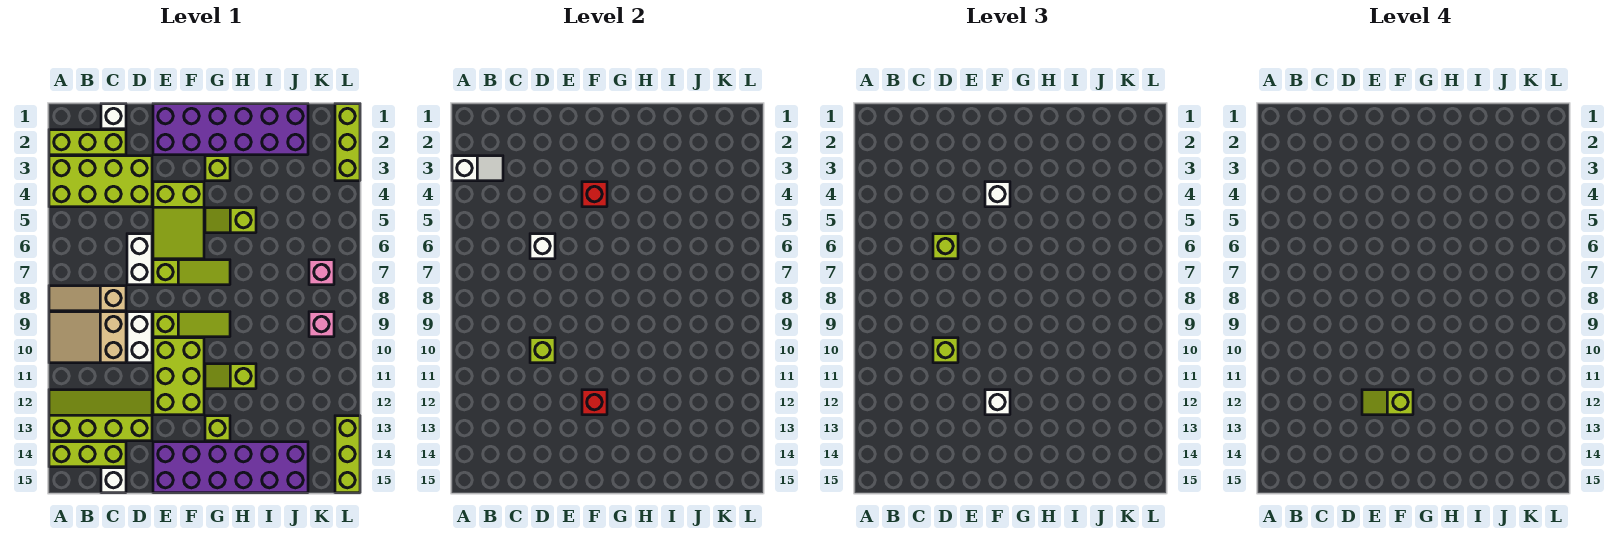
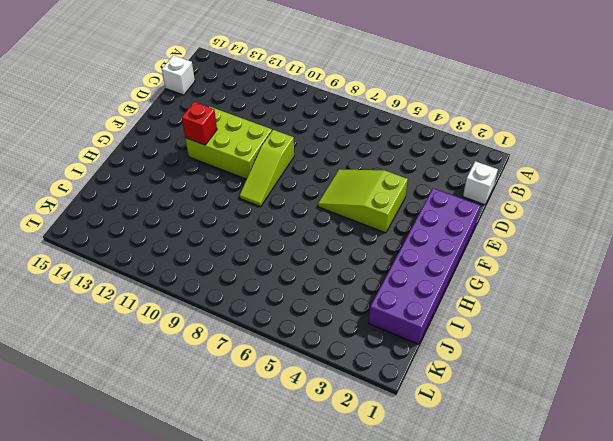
none -> lime 1x3 brick [49,130,126,155]
none -> lime 2x4 brick [49,156,152,207]
none -> tan 1x3 slope [49,286,126,311]
none -> tan 2x3 slope [49,312,126,363]

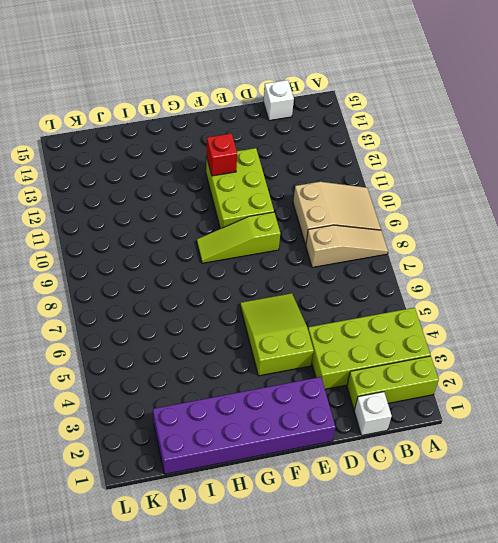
none -> lime 2x4 slope [49,390,152,441]
none -> lime 1x3 brick [49,442,126,467]
none -> white 1x2 brick [127,234,152,285]
none -> white 1x2 brick [127,312,152,363]

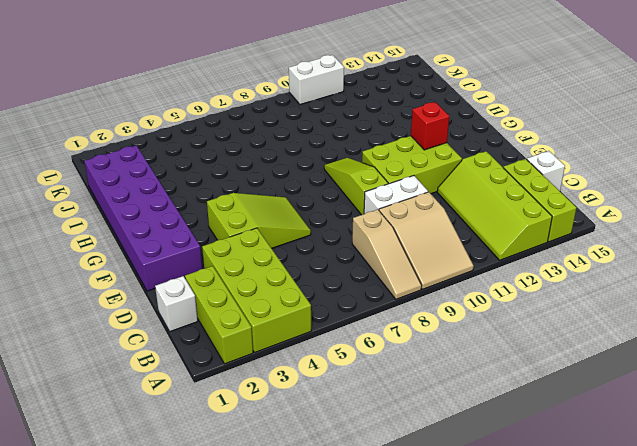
white 1x2 brick [289,55,344,105] -> white 1x2 brick moved to [127,234,152,285]
none -> lime 1x3 slope [153,260,230,285]
none -> purple 2x6 brick [153,442,308,493]
none -> lime 1x1 brick [205,156,230,181]
none -> lime 1x2 slope [205,208,256,233]

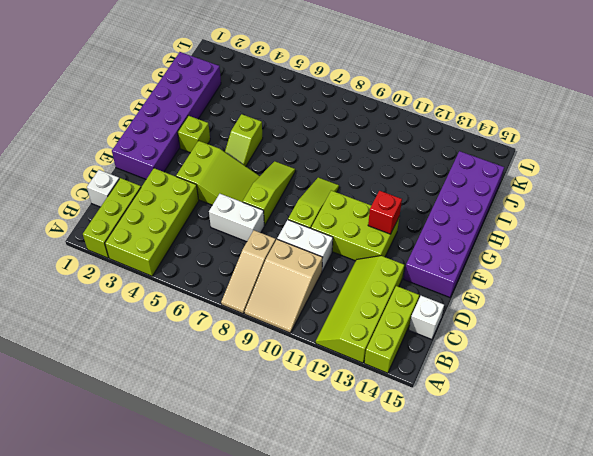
none -> lime 1x2 slope [205,364,256,389]
none -> lime 1x1 brick [205,416,230,441]
none -> pink 1x1 brick [309,260,334,285]
none -> pink 1x1 brick [309,312,334,337]

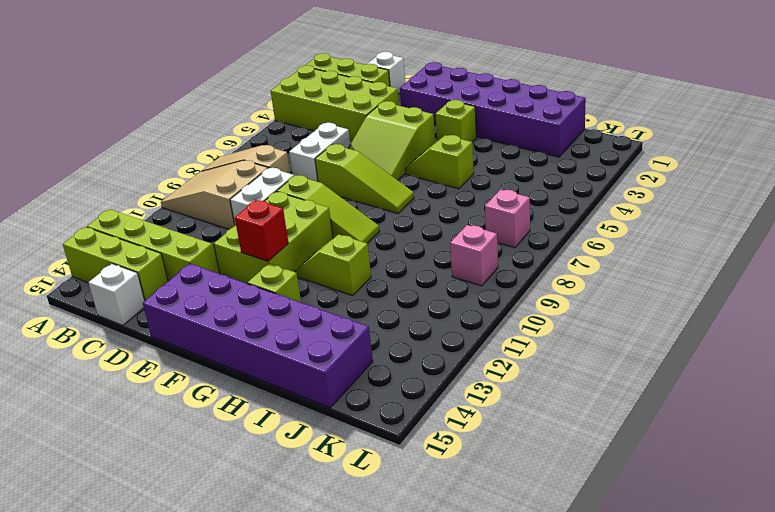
none -> lime 1x3 brick [335,104,360,181]
none -> lime 1x3 brick [335,416,360,493]
none -> white 1x2 slope [452,156,503,181]
none -> white 1x1 brick [530,234,555,259]

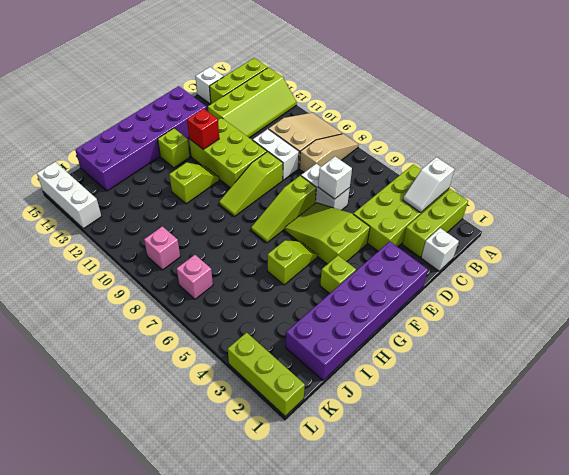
white 1x3 brick [37,162,101,229] -> lime 1x3 brick [335,416,360,493]
none -> lime 1x1 brick [530,338,555,363]
none -> red 1x1 brick [582,182,607,207]
none -> lime 1x1 brick [933,234,958,259]
none -> lime 1x1 brick [933,338,958,363]

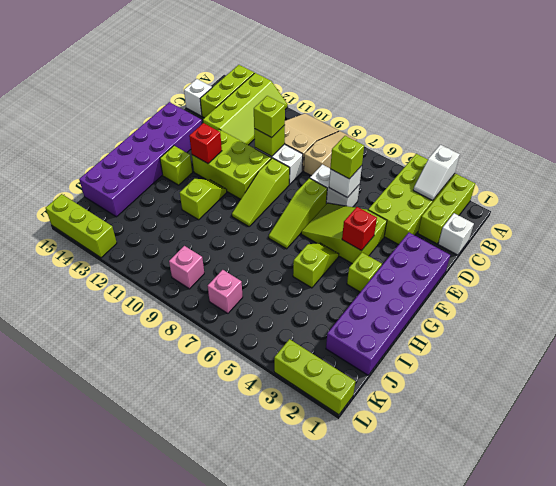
none -> white 1x1 brick [985,182,1010,207]
none -> white 1x1 brick [985,390,1010,415]
none -> lime 1x2 slope [1362,390,1413,415]

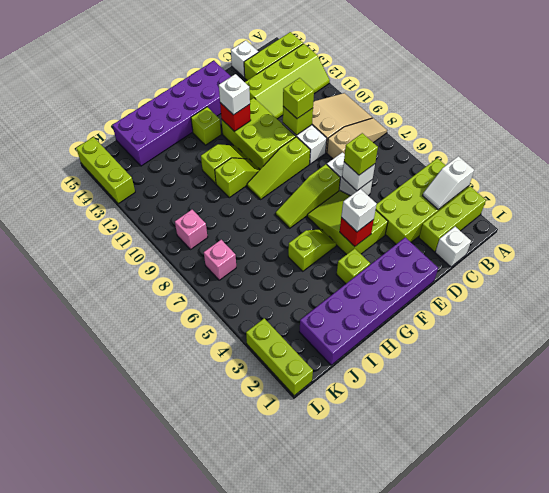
lime 1x2 slope [215,158,260,198] -> lime 1x2 slope moved to [1362,390,1413,415]

